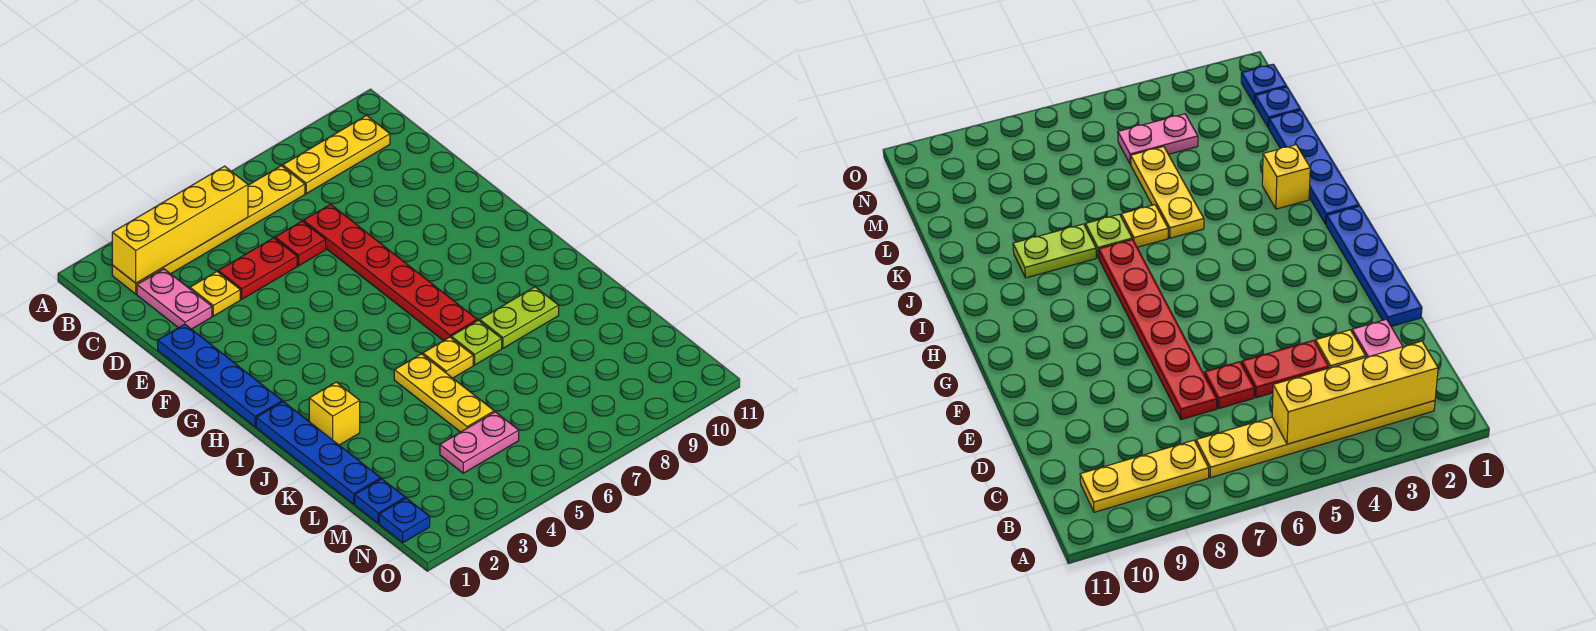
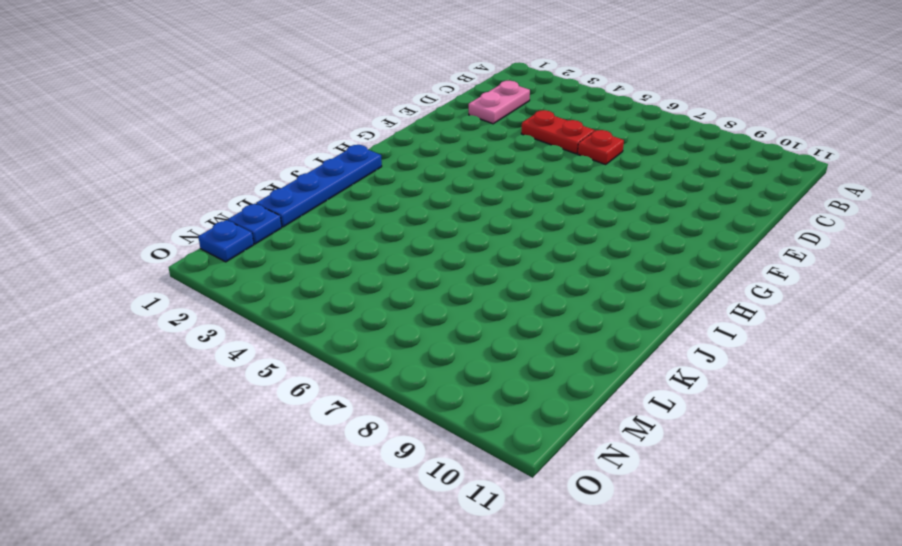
none -> yellow 1x6 plate [112,166,305,294]
none -> yellow 1x3 plate [283,116,390,194]
none -> yellow 1x1 plate [190,272,240,316]

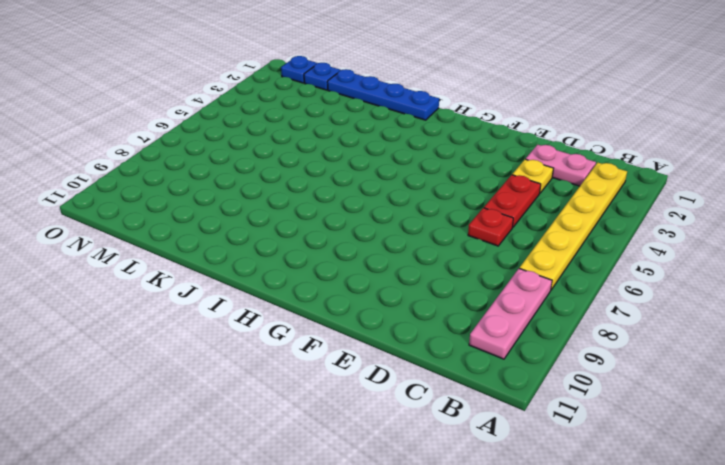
pink 1x3 plate [469,269,552,359] -> yellow 1x3 plate [283,116,390,194]
none -> red 1x6 plate [304,204,477,341]
none -> blue 1x4 plate [158,324,282,427]
none -> yellow 1x1 brick [309,382,360,445]

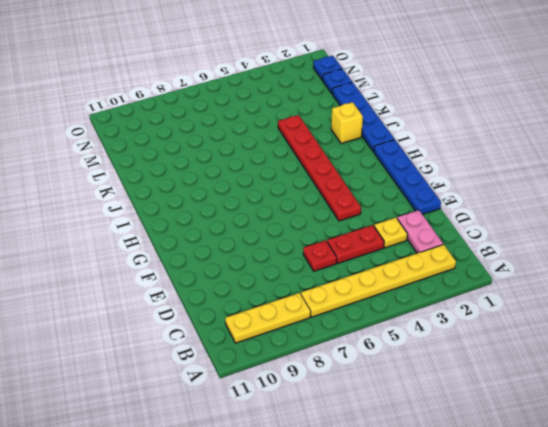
red 1x6 plate [278,115,361,221] -> red 1x6 plate moved to [304,204,477,341]
none -> yellow 1x3 plate [394,354,494,432]
none -> yellow 1x1 plate [423,337,473,378]
none -> lime 1x1 plate [451,320,502,365]

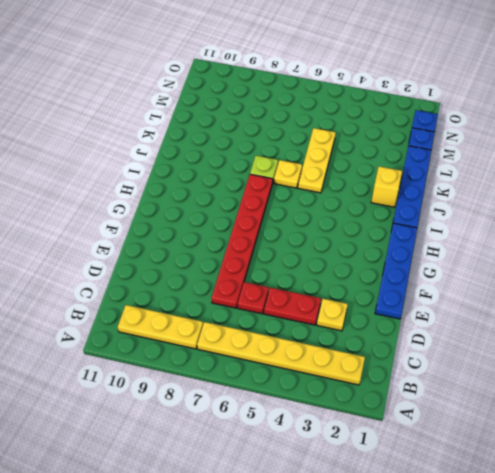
none -> pink 1x2 plate [137,269,212,329]
none -> lime 1x2 plate [480,287,559,348]
none -> pink 1x2 plate [440,412,519,473]

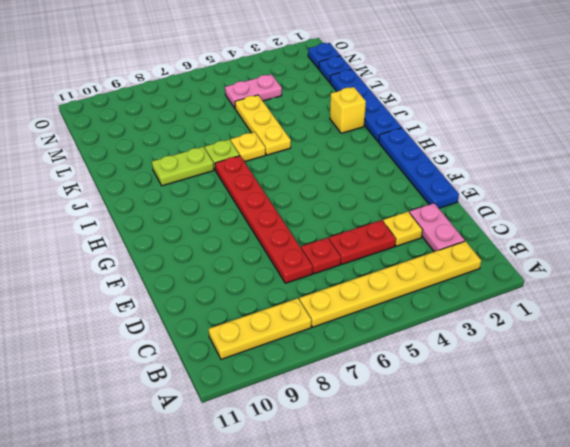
none -> yellow 1x4 brick [112,166,248,283]

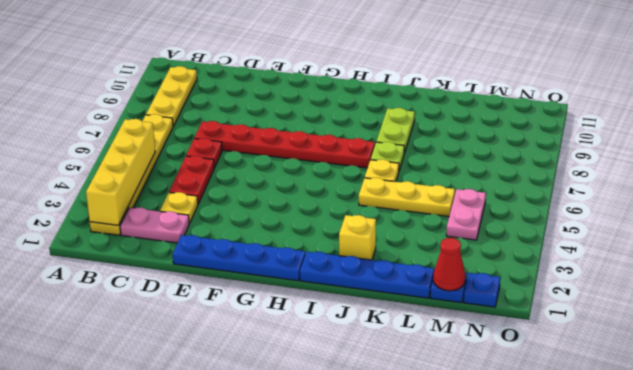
red 1x1 cone [433,238,465,291] -> none

